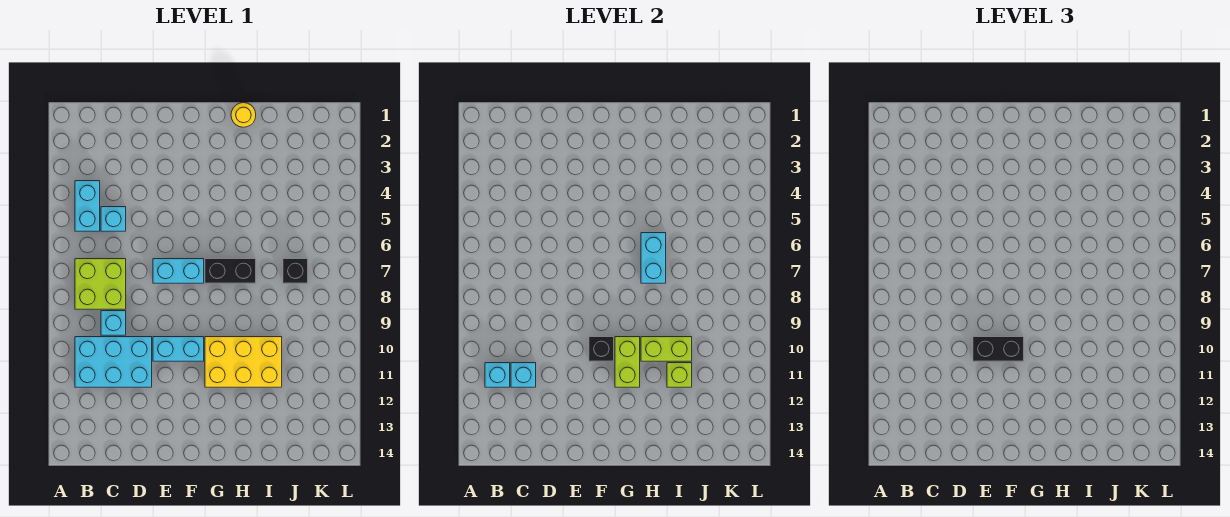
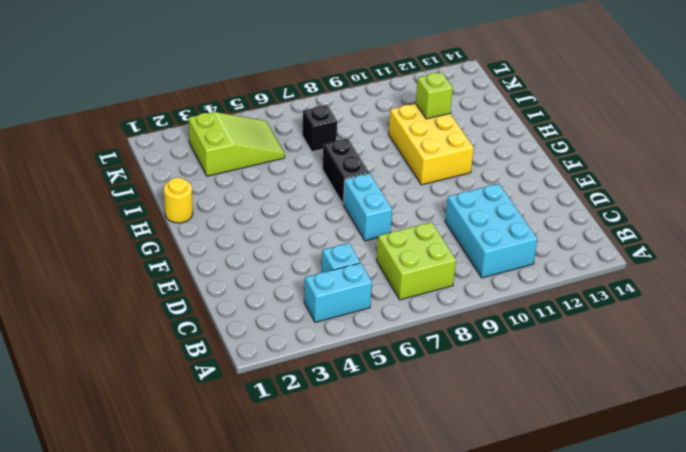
lime 2x3 slope [189,112,285,176] -> none
none -> cyan 1x1 brick [101,311,126,335]
none -> cyan 1x2 brick [153,337,204,361]
none -> cyan 1x1 brick [485,363,510,387]

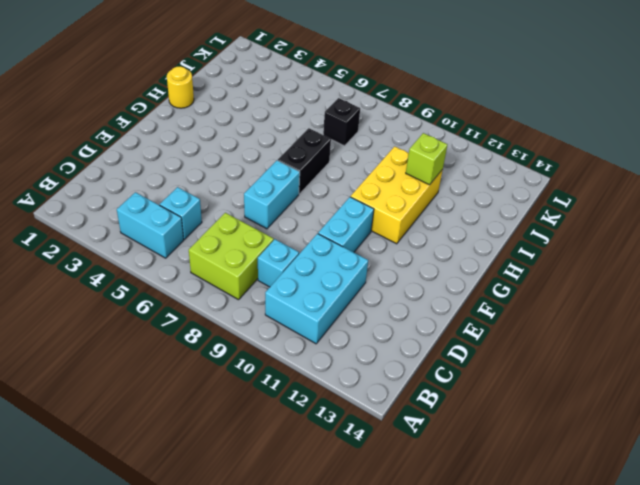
none -> cyan 1x1 brick [485,363,510,387]
none -> cyan 1x1 brick [511,363,536,387]
none -> black 1x1 brick [589,337,614,361]

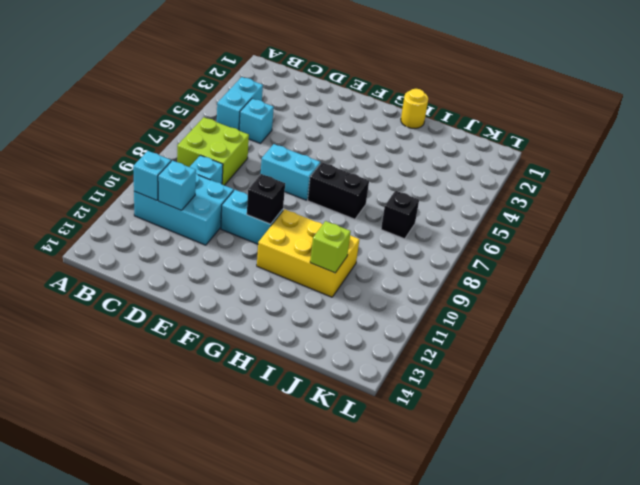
none -> lime 1x2 brick [615,337,640,387]
none -> cyan 1x2 brick [641,233,666,283]
none -> lime 1x2 brick [641,337,692,361]

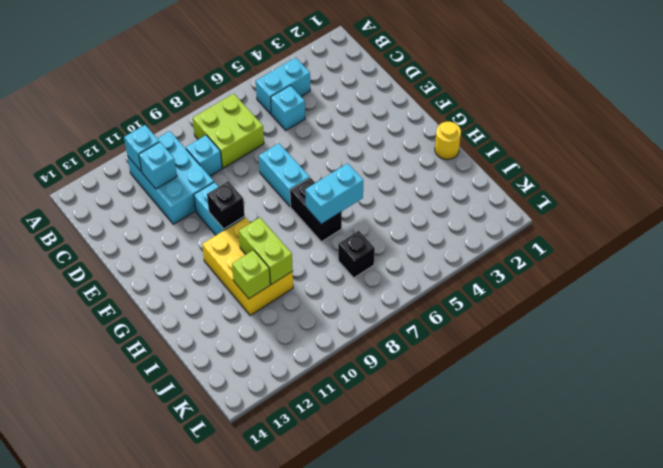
none -> lime 1x2 brick [615,337,640,387]
none -> black 1x2 brick [973,337,1024,361]

